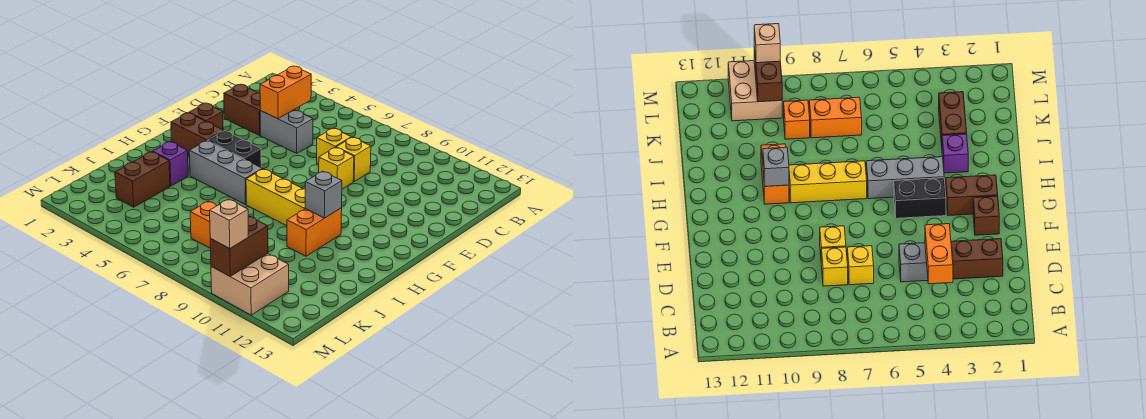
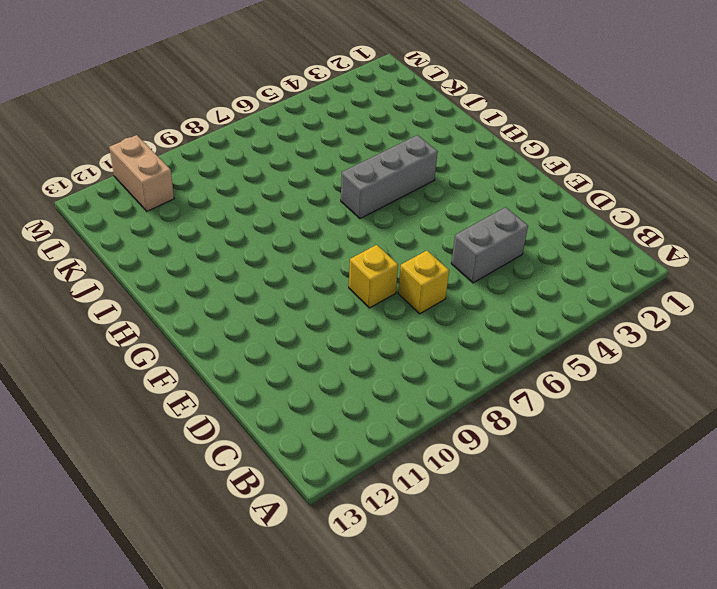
tan 1x2 brick [109,135,174,211] -> tan 2x2 brick [211,254,289,315]
none -> brown 1x2 brick [224,84,260,135]
none -> yellow 1x1 brick [336,137,371,181]
none -> brown 1x1 brick [189,103,223,130]

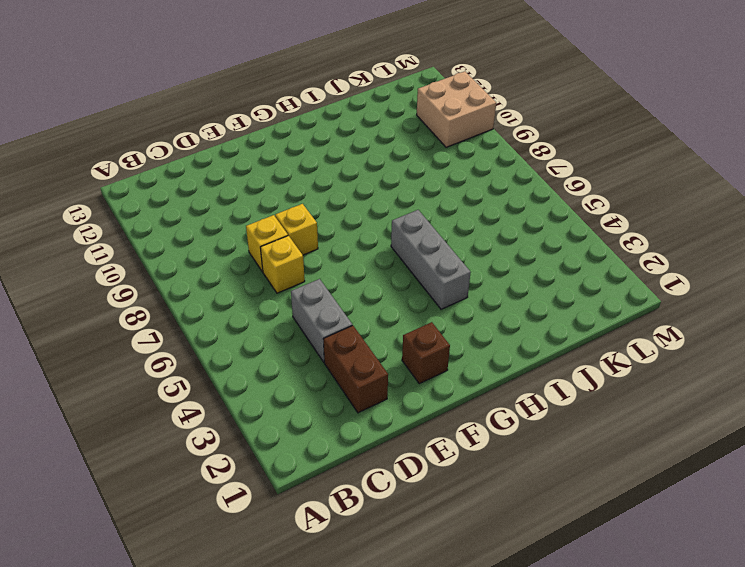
none -> brown 1x2 brick [171,113,224,157]
none -> black 1x2 brick [207,131,261,167]
none -> yellow 1x3 brick [246,169,305,226]

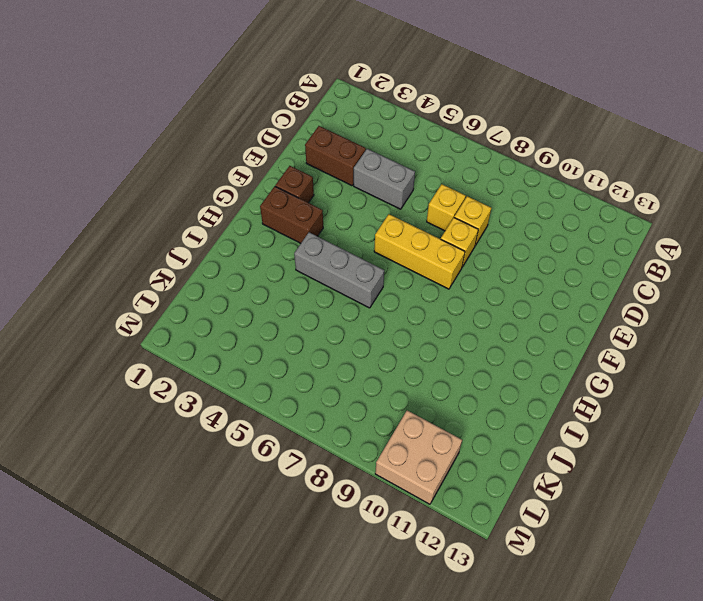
yellow 1x3 brick [374,214,465,289] -> yellow 1x3 brick moved to [246,169,305,226]
none -> black 1x2 brick [207,131,261,167]
none -> orange 1x2 brick [287,208,342,256]
none -> purple 1x1 brick [153,142,188,186]

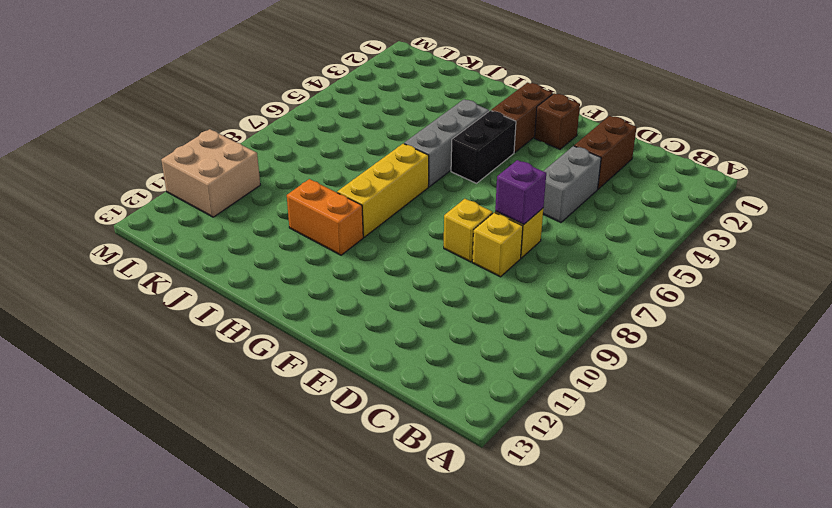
purple 1x1 brick [495,160,546,225] -> purple 1x1 brick moved to [153,142,188,186]
none -> brown 1x2 brick [115,152,170,207]
none -> orange 1x2 brick [190,201,217,249]
none -> orange 1x1 brick [784,100,810,139]

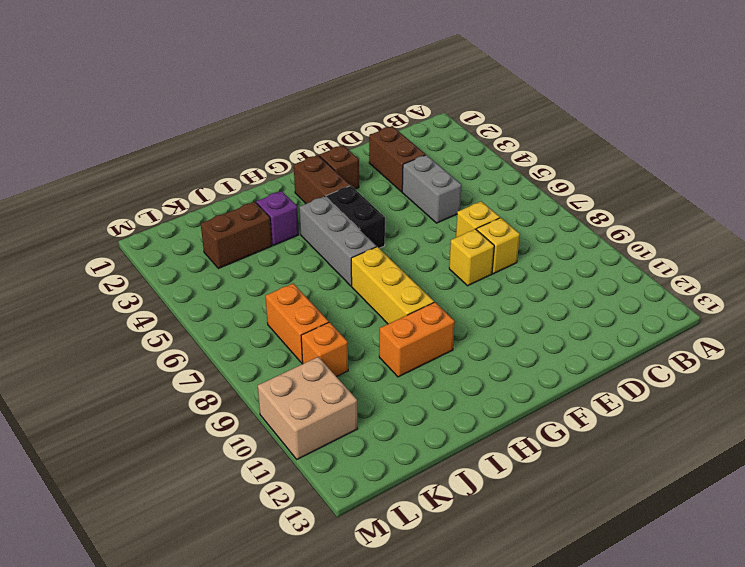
none -> orange 1x2 brick [260,66,311,119]
none -> grey 1x1 brick [305,171,342,218]
none -> brown 1x2 brick [210,216,268,276]

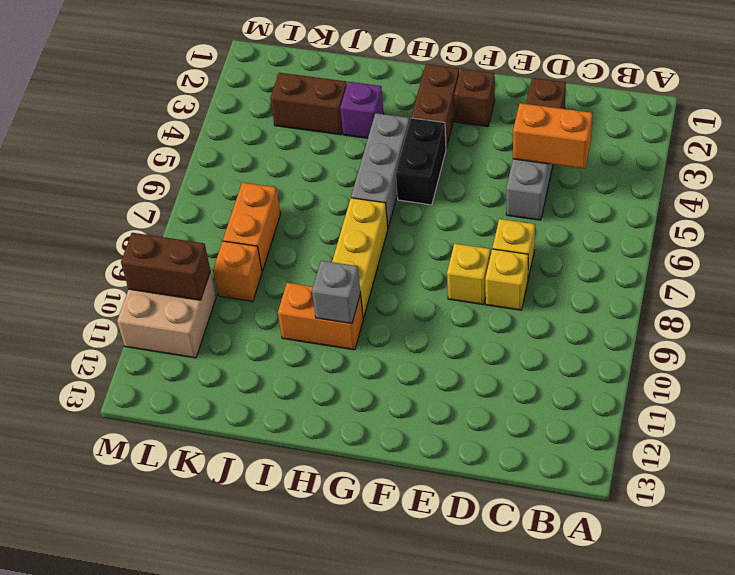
none -> tan 1x1 brick [210,199,248,248]

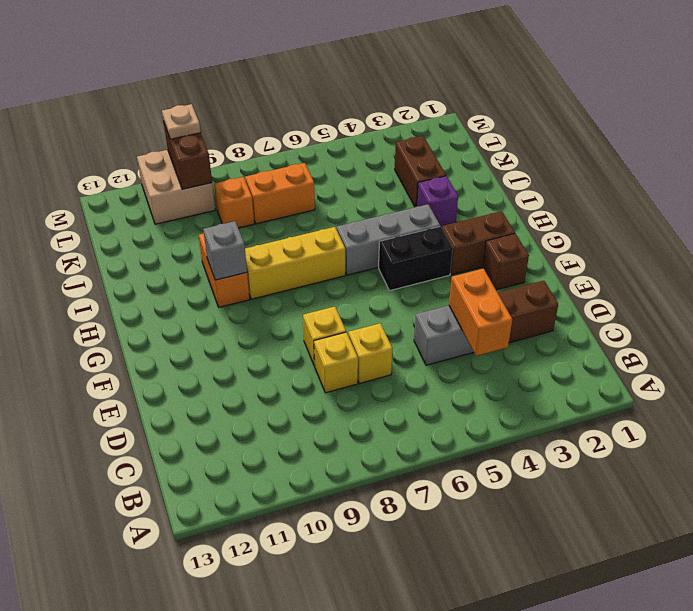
tan 1x1 plate [162,104,201,139] -> tan 1x1 brick [210,199,248,248]

